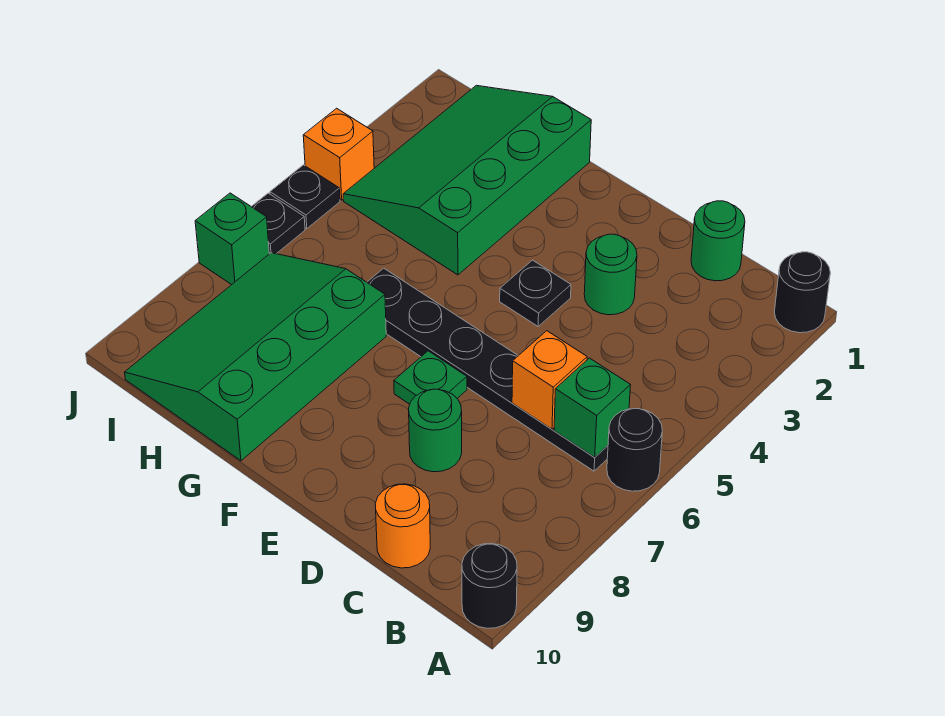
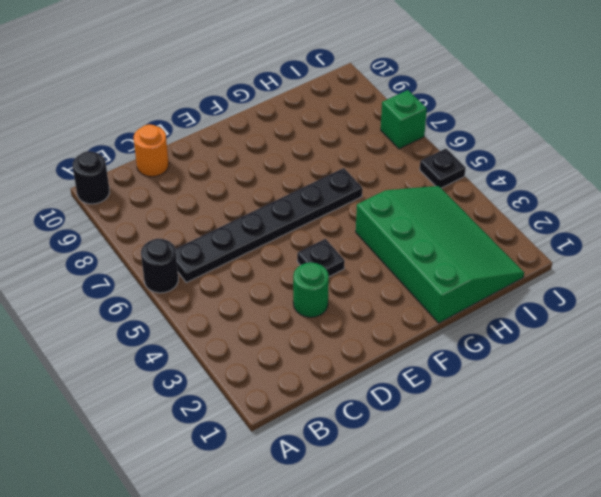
none -> black 1x1 round brick [775,252,830,333]
none -> green 1x1 round brick [691,201,745,281]
none -> green 1x1 round brick [409,389,462,472]

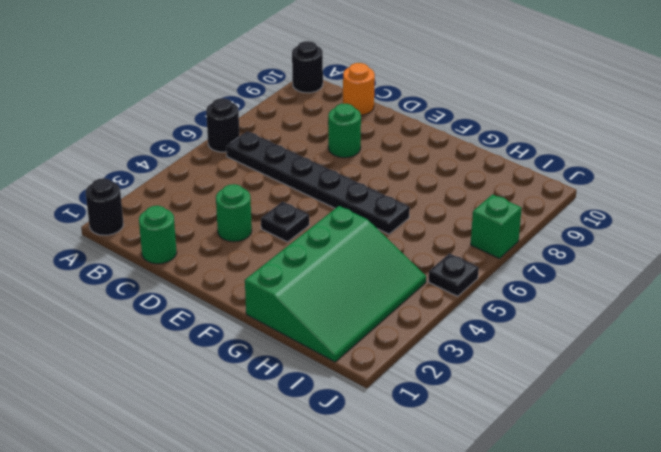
none -> green 1x1 plate [394,351,467,404]
none -> green 3x4 slope [125,253,386,461]
none -> orange 1x1 brick [303,108,374,200]

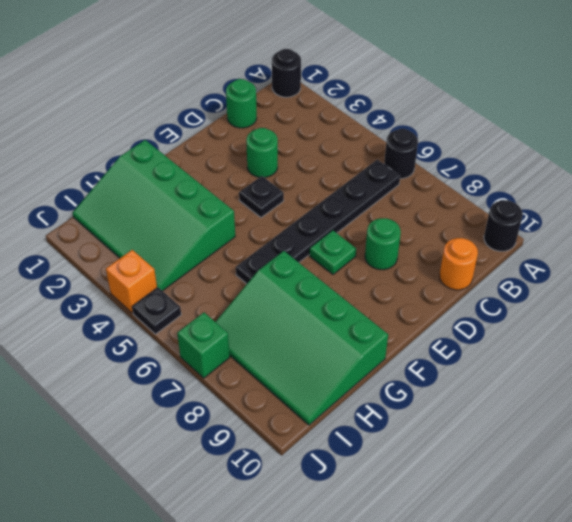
none -> black 1x1 plate [251,193,305,254]
none -> green 1x1 brick [554,358,630,457]
none -> orange 1x1 brick [512,331,587,429]

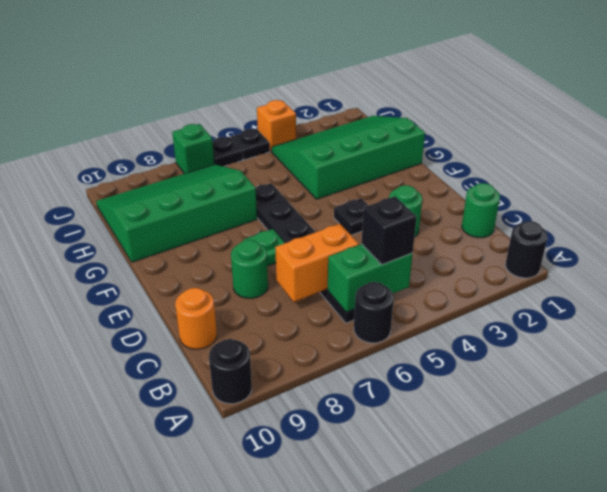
green 1x2 brick [328,244,413,312] -> green 1x1 brick [554,358,630,457]
black 1x1 brick [362,197,417,265] -> none
orange 1x2 brick [275,224,359,302] -> orange 1x1 brick [512,331,587,429]

